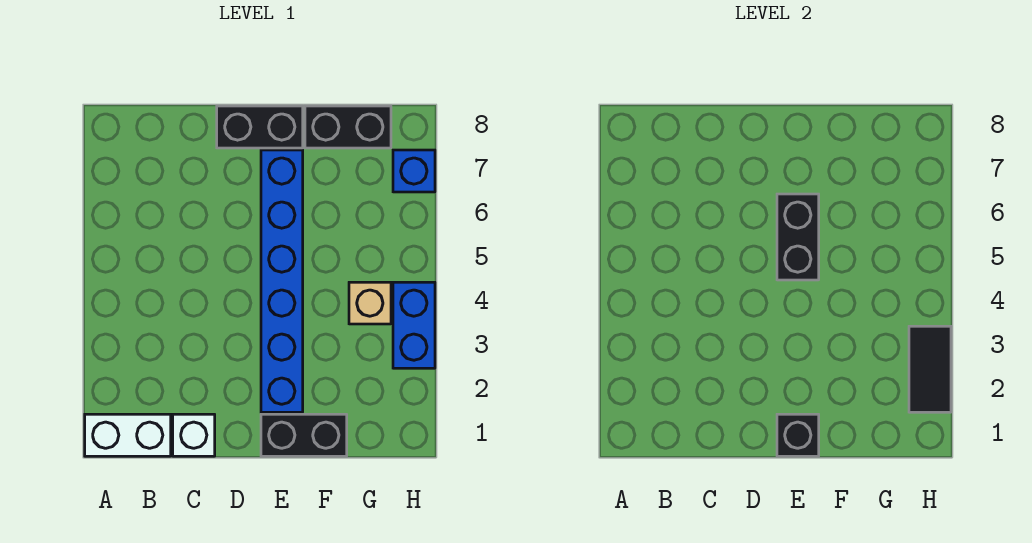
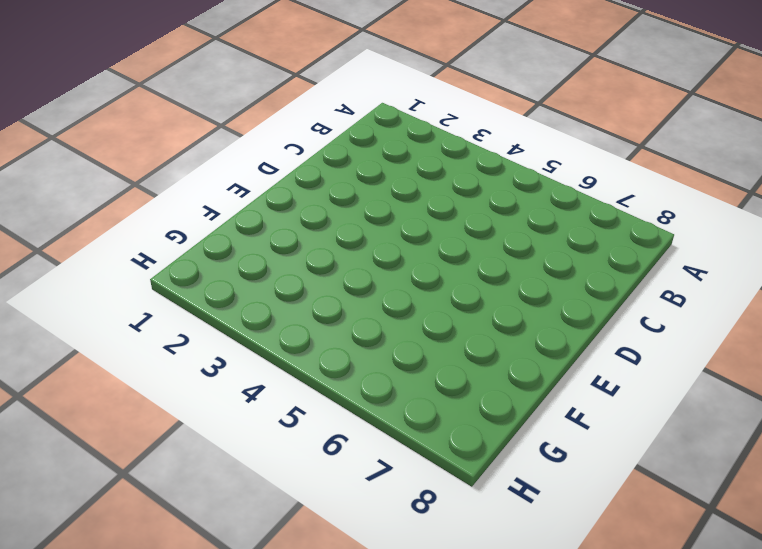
none -> white 1x2 brick [85,414,171,456]
none -> white 1x1 brick [173,414,215,456]
none -> black 1x2 brick [217,106,303,148]

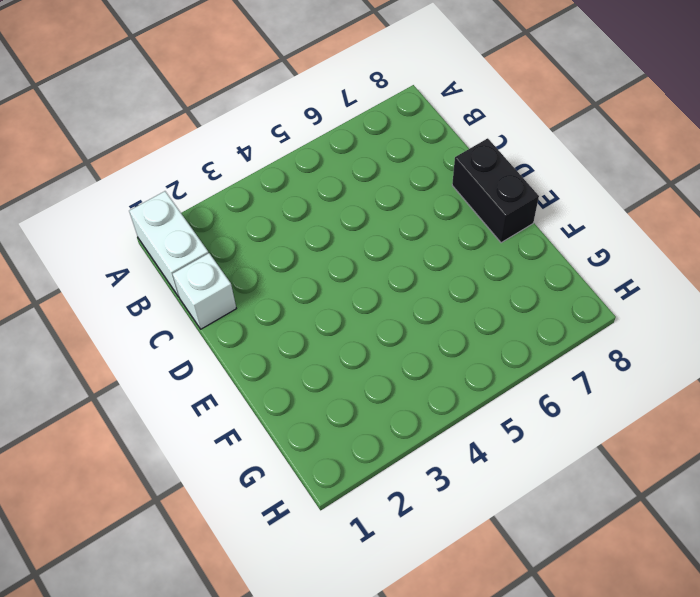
none -> black 1x2 brick [261,414,347,456]
none -> blue 1x6 brick [261,150,303,412]
none -> black 1x2 brick [305,106,391,148]

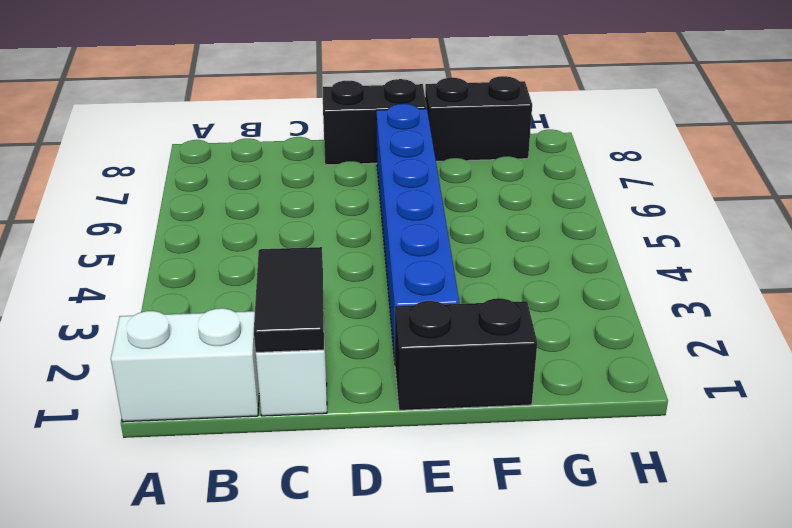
black 1x2 tile [254,247,324,352] -> black 1x2 tile moved to [909,326,951,412]
none -> tan 1x1 brick [349,282,391,324]
none -> blue 1x2 brick [393,282,435,368]
none -> blue 1x1 brick [393,150,435,192]

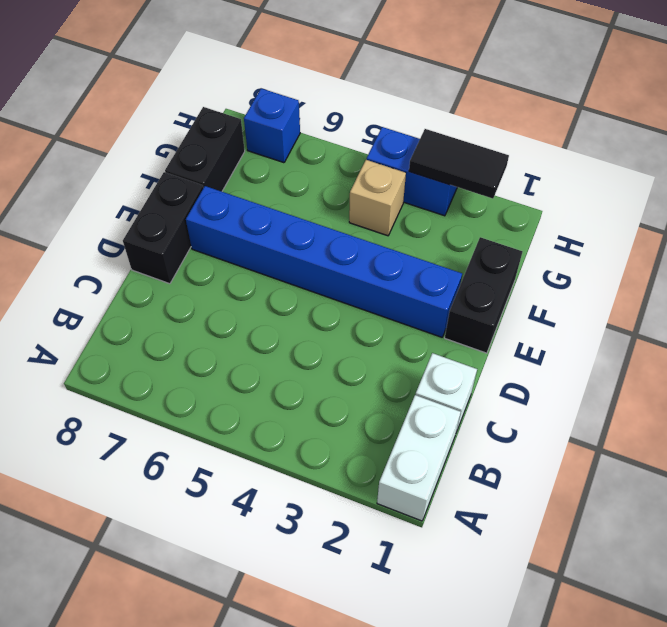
none -> black 1x1 brick [777,414,819,456]
none -> black 1x2 brick [777,194,819,280]

